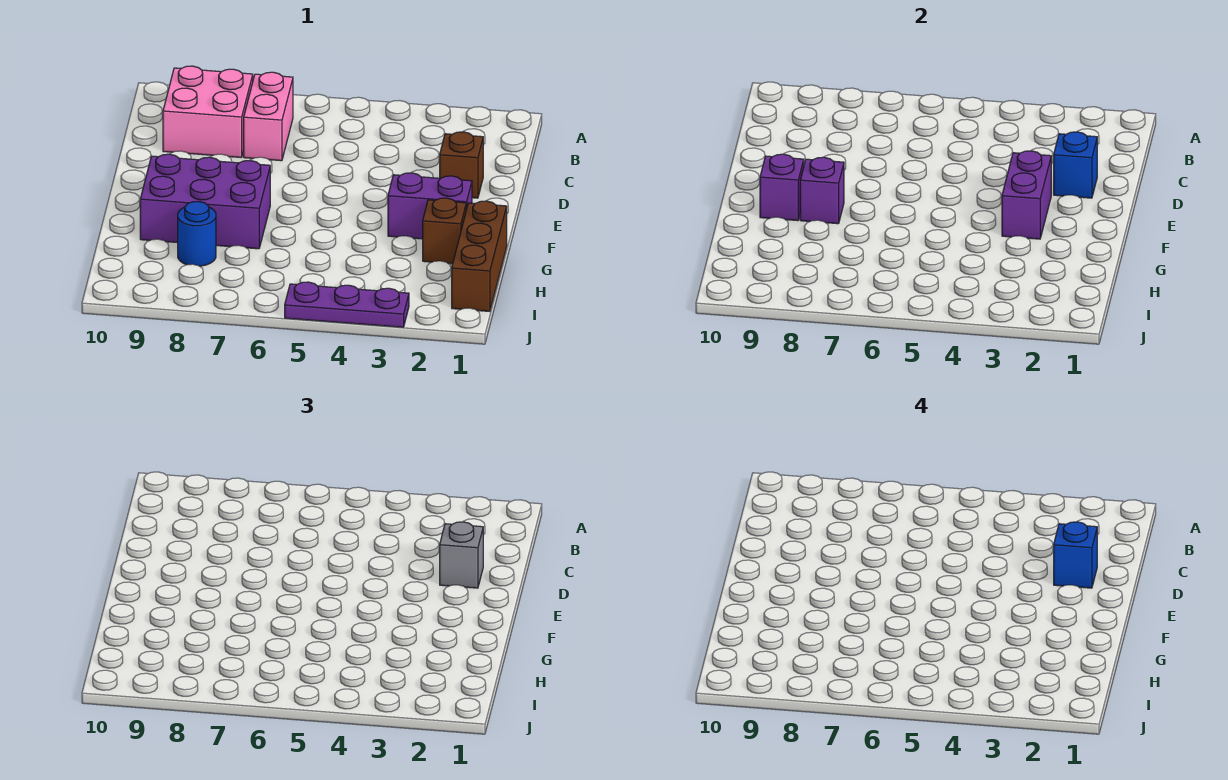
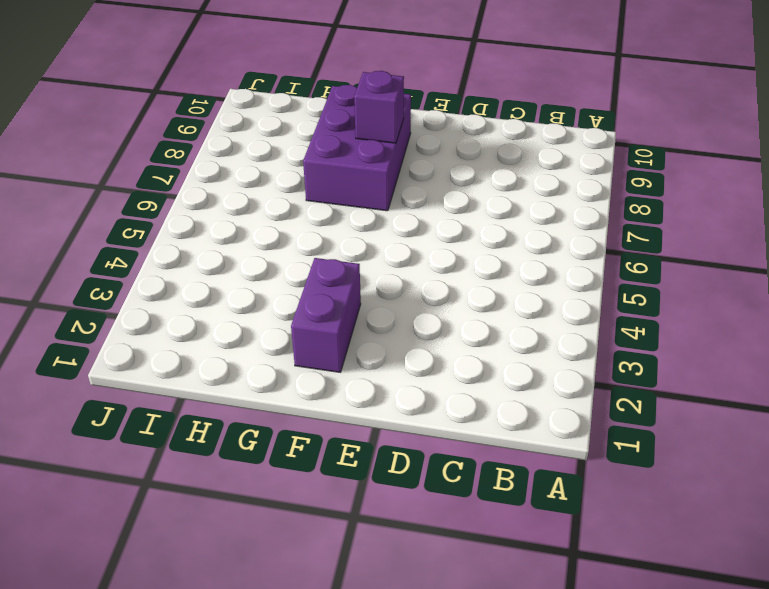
none -> pink 1x2 brick [244,72,293,161]
none -> pink 2x2 brick [163,66,253,157]
none -> brown 1x1 brick [440,132,483,198]

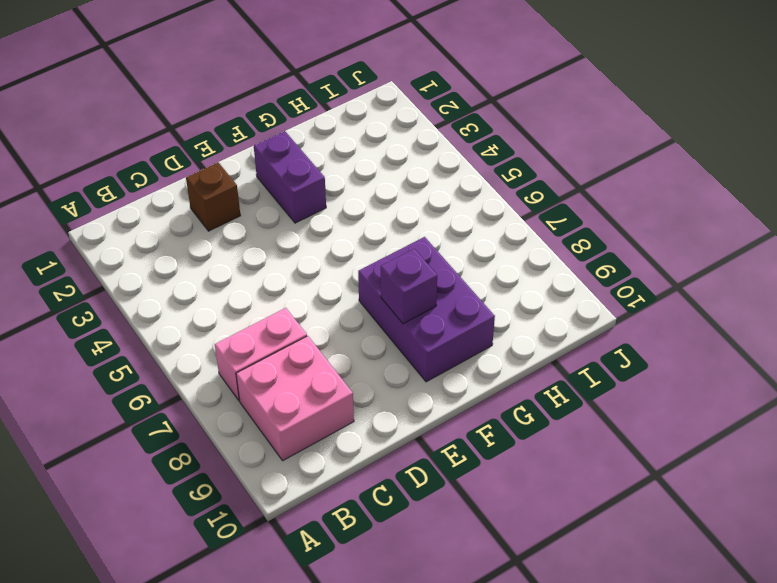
none -> brown 1x3 brick [452,201,507,311]
none -> brown 1x1 brick [423,198,466,264]
none -> blue 1x1 round brick [178,201,216,266]

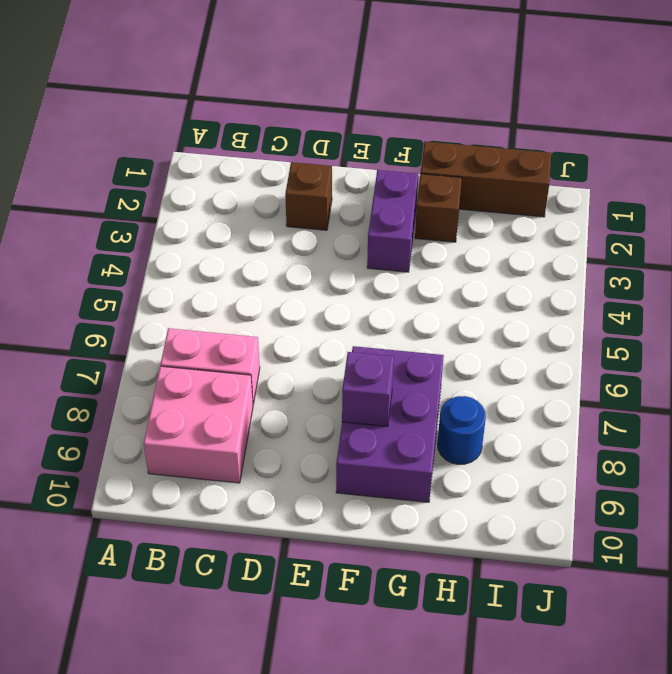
none -> purple 1x3 plate [285,282,409,327]
none -> blue 1x1 brick [1054,132,1097,198]
none -> purple 1x2 brick [1002,151,1051,239]

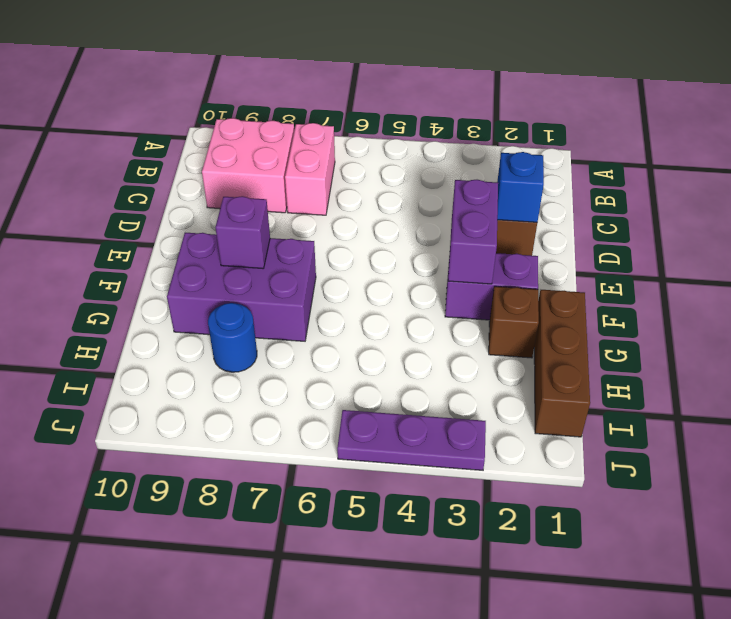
none -> purple 1x1 brick [760,154,804,221]
none -> grey 1x1 brick [440,522,483,588]
none -> blue 1x1 brick [1054,522,1097,588]

